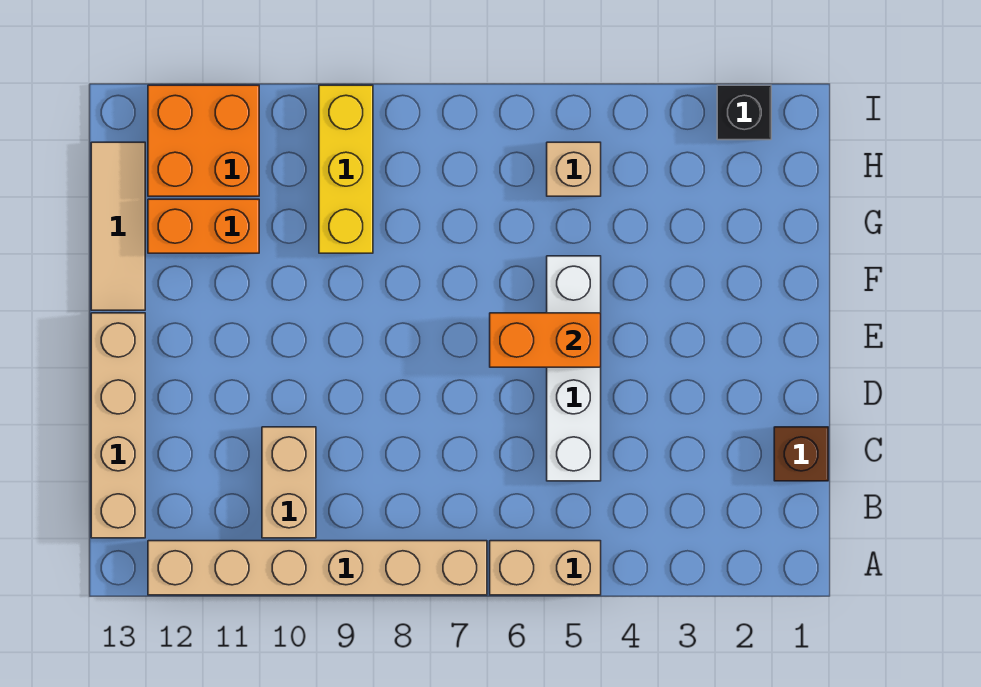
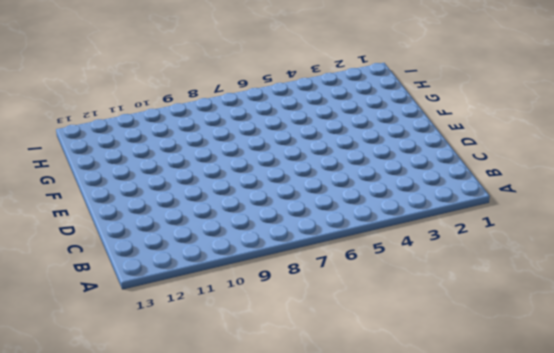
none -> tan 1x2 brick [490,541,601,595]
none -> tan 1x6 brick [148,541,487,595]
none -> tan 1x2 brick [262,427,316,538]

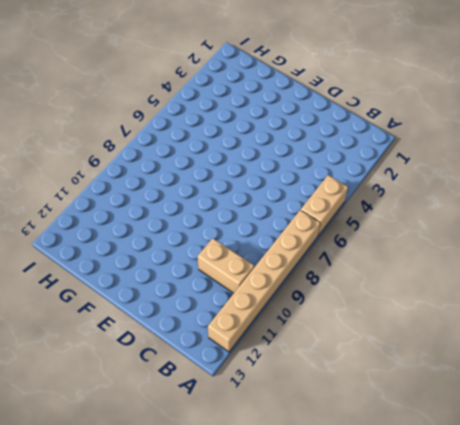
none -> tan 1x4 brick [91,313,145,538]
none -> brown 1x1 brick [774,427,828,481]
none -> white 1x4 brick [547,256,601,481]

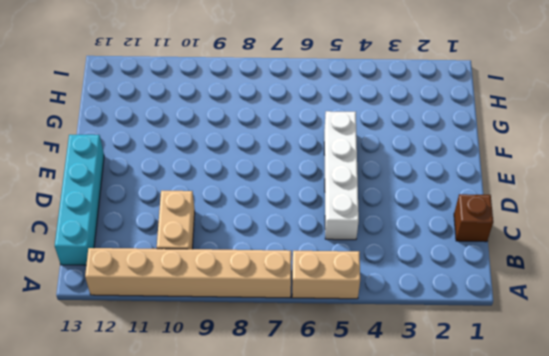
cyan 1x4 brick [55,135,104,265] -> tan 1x4 brick [91,313,145,538]
none -> tan 1x3 tile [91,142,145,310]
none -> yellow 1x3 brick [319,85,373,253]
none -> orange 1x2 brick [148,199,259,253]

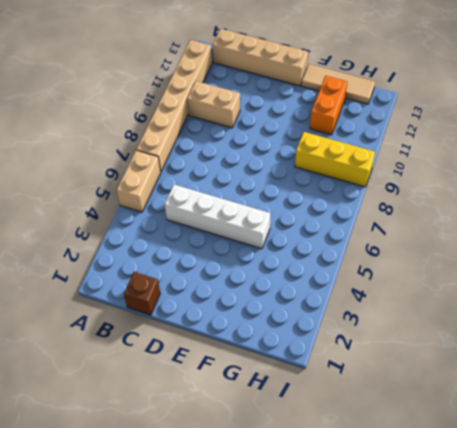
none -> tan 1x1 brick [547,142,601,196]
none -> orange 2x2 brick [148,85,259,196]
none -> black 1x1 brick [717,85,771,140]

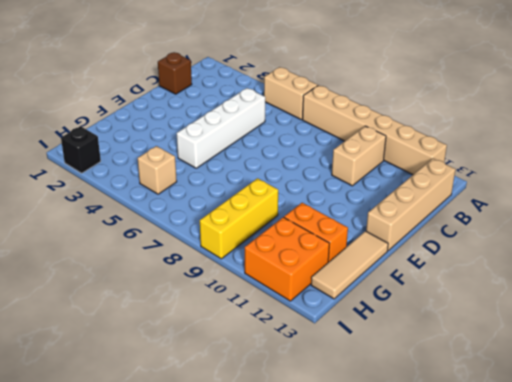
none -> orange 1x2 brick [490,313,601,367]

